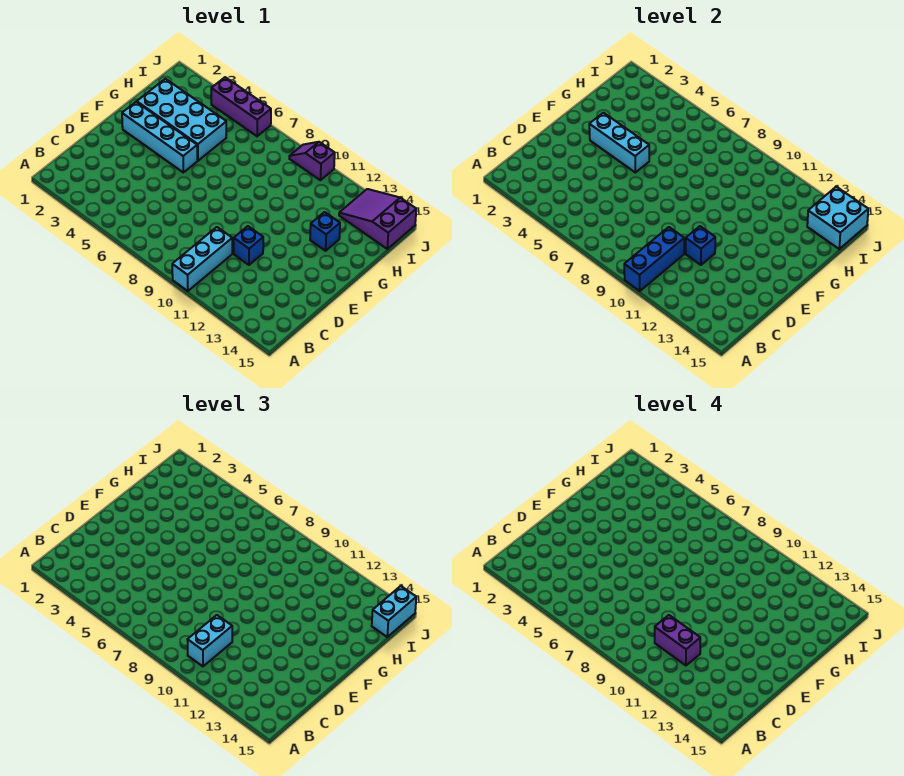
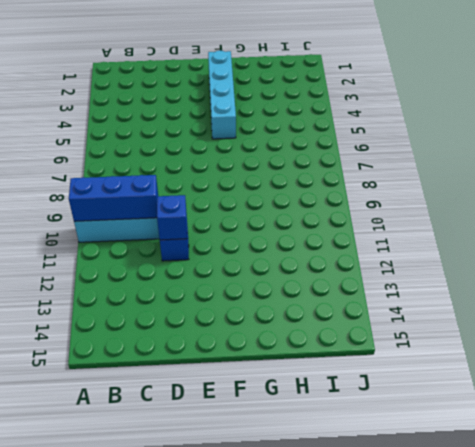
none -> cyan 2x4 brick [137,79,226,161]
none -> blue 1x1 brick [310,212,340,251]
none -> purple 2x3 slope [339,189,416,249]

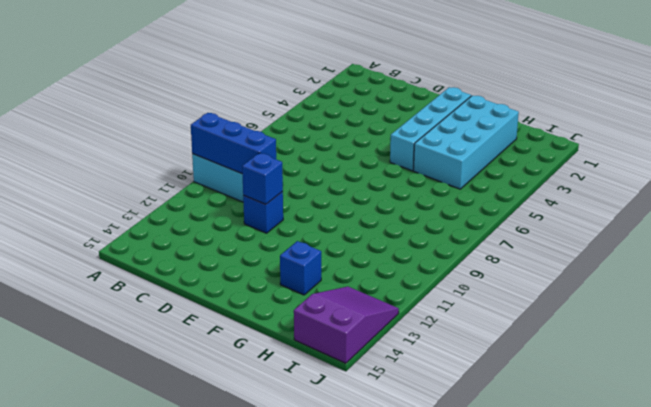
none -> purple 1x3 brick [211,77,271,136]
none -> purple 1x2 slope [289,142,335,180]
none -> cyan 1x3 brick [589,113,649,172]

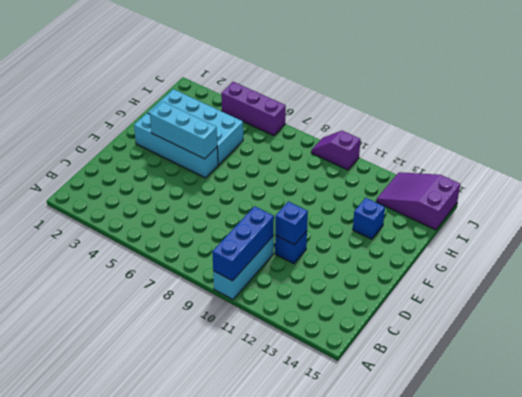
none -> cyan 2x2 brick [807,187,868,249]
none -> cyan 1x2 brick [187,615,232,666]
none -> cyan 1x2 brick [372,586,416,637]

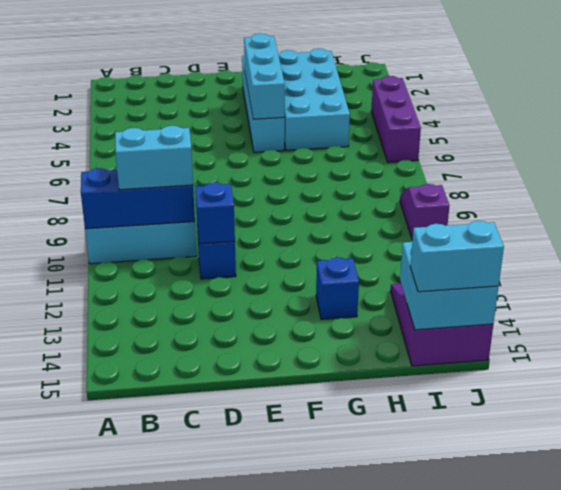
none -> purple 1x2 brick [655,615,700,665]

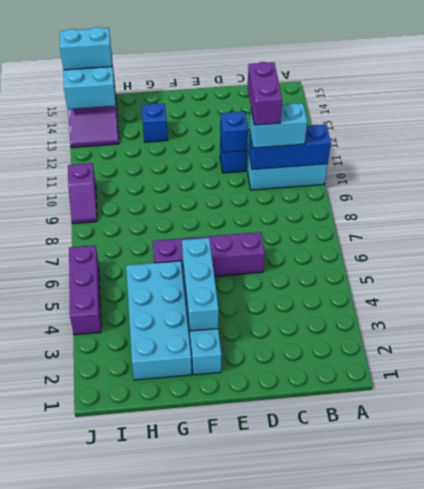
purple 1x4 brick [153,232,265,276] -> none

